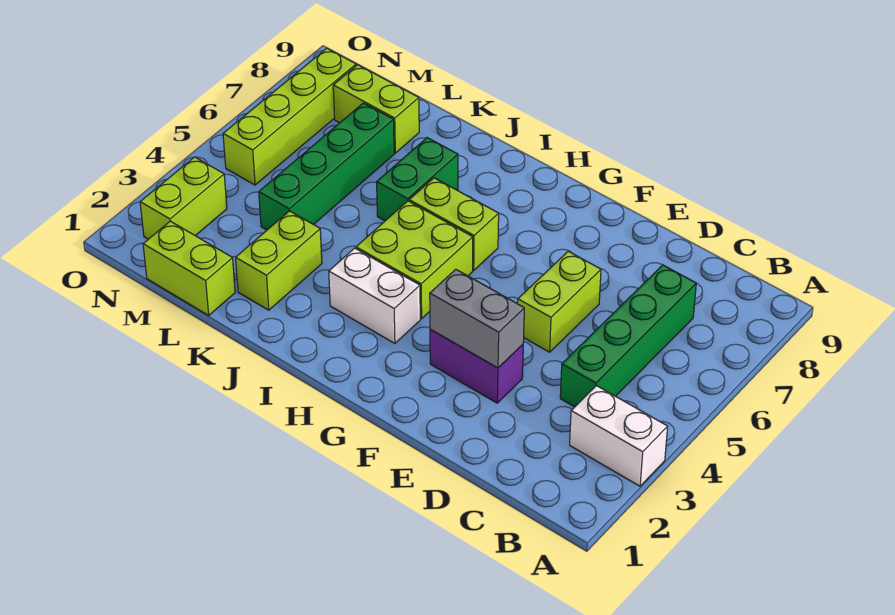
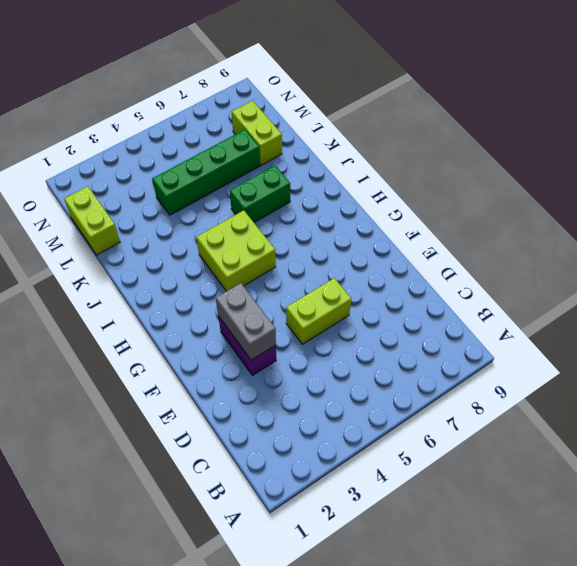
none -> white 1x2 brick [570,386,668,486]
none -> green 1x4 brick [560,265,696,407]
none -> white 1x2 brick [329,248,420,343]

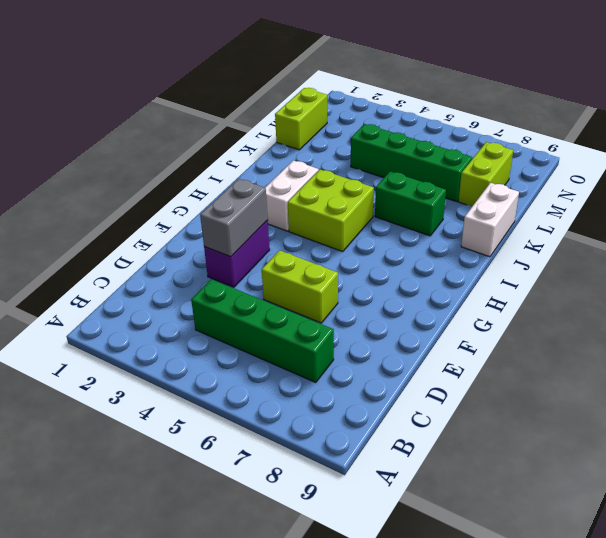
white 1x2 brick [461,183,519,257] -> white 1x2 brick moved to [570,386,668,486]
none -> lime 1x2 brick [409,178,499,270]
none -> lime 1x2 brick [236,211,322,310]
none -> lime 1x2 brick [140,157,227,239]

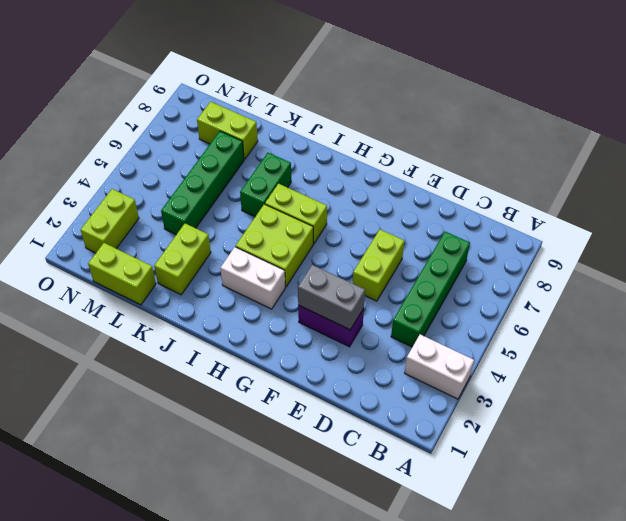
none -> lime 1x4 brick [223,48,356,185]

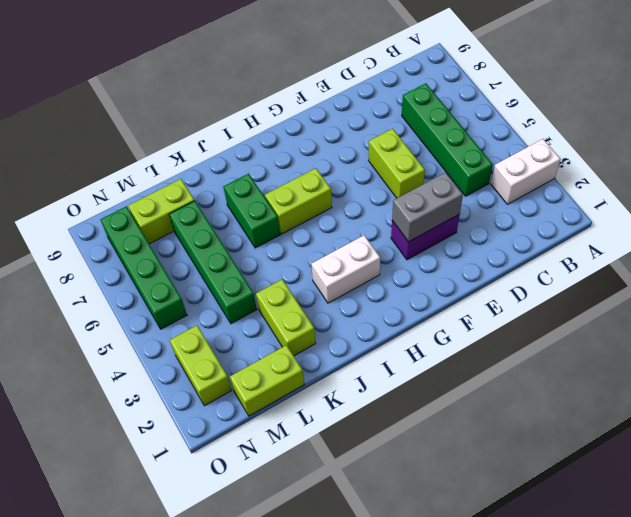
green 1x4 brick [100,206,187,329] -> lime 1x4 brick [223,48,356,185]
none -> lime 2x2 brick [356,201,473,319]

